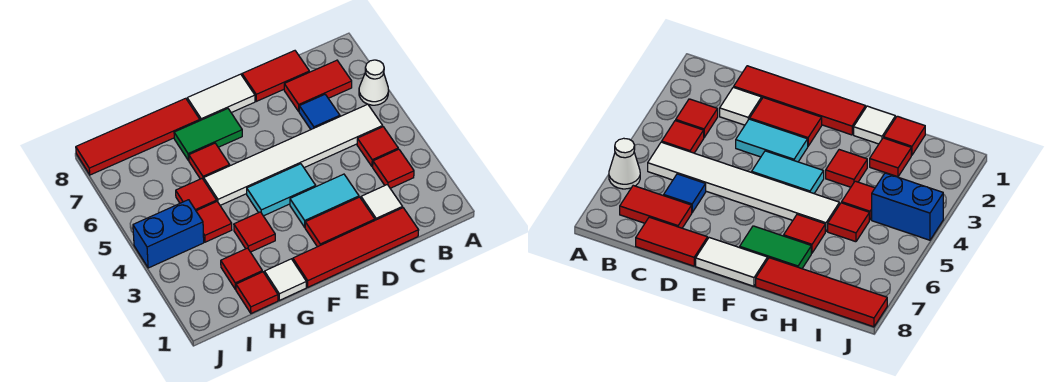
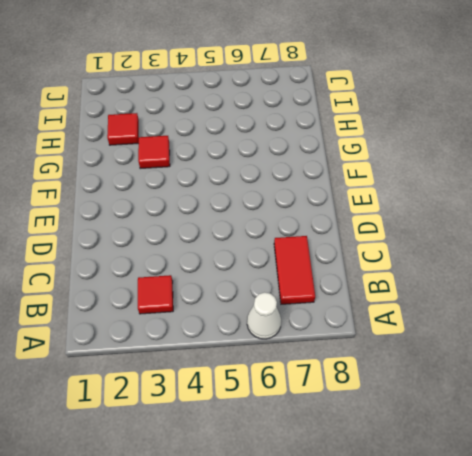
none -> red 1x1 tile [357,127,398,167]
none -> white 1x6 tile [204,104,383,205]
none -> red 1x4 tile [293,208,419,287]

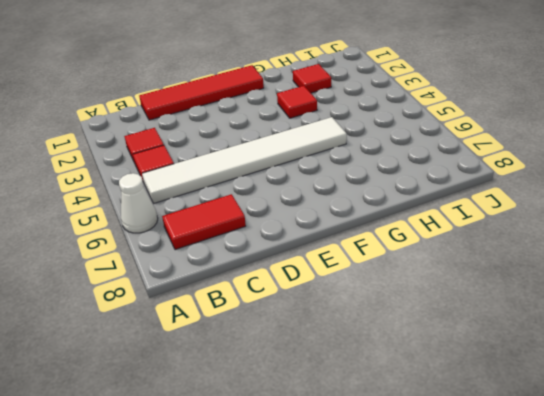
none -> white 1x1 tile [361,185,402,220]
none -> blue 1x1 tile [299,95,340,129]
none -> red 1x2 tile [242,51,309,101]

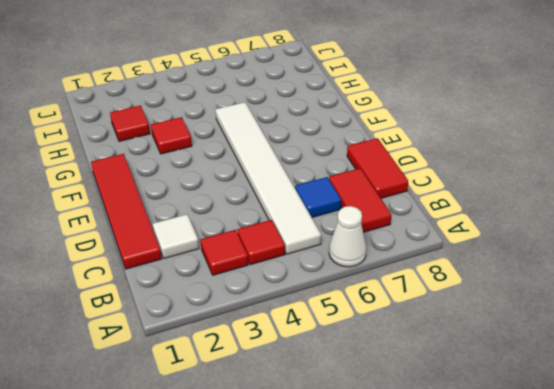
none -> red 1x2 tile [305,197,375,247]
none -> cyan 1x2 tile [290,174,359,227]
none -> cyan 1x2 tile [247,164,316,216]

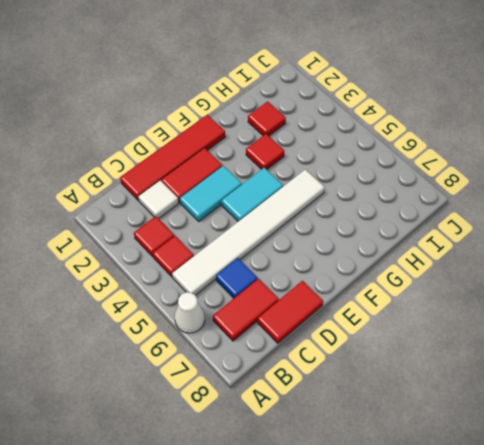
none -> white 1x2 tile [187,74,255,121]
none -> green 1x2 tile [174,109,242,160]
none -> white 1x1 tile [265,259,306,300]

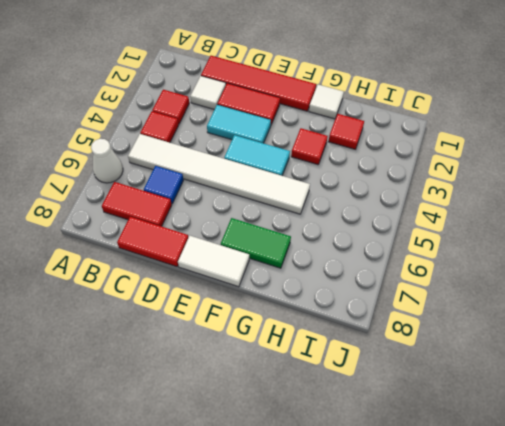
none -> red 1x1 tile [189,143,230,180]
none -> red 1x4 tile [76,98,200,175]
none -> red 1x1 tile [236,272,278,313]

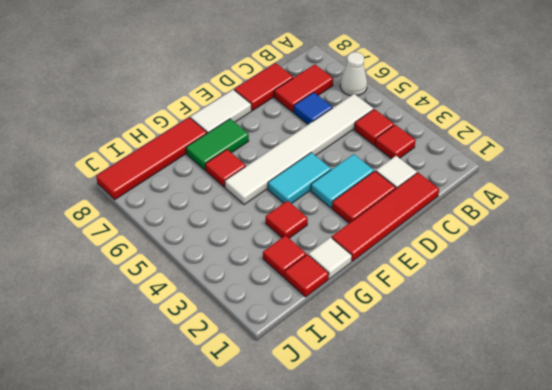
none -> red 1x1 tile [196,202,232,242]
none -> red 1x1 tile [176,179,217,211]
none -> blue 1x2 brick [133,200,204,268]

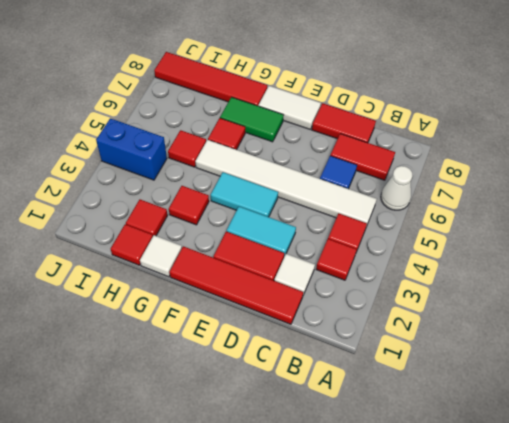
none -> red 1x1 tile [196,202,232,242]

